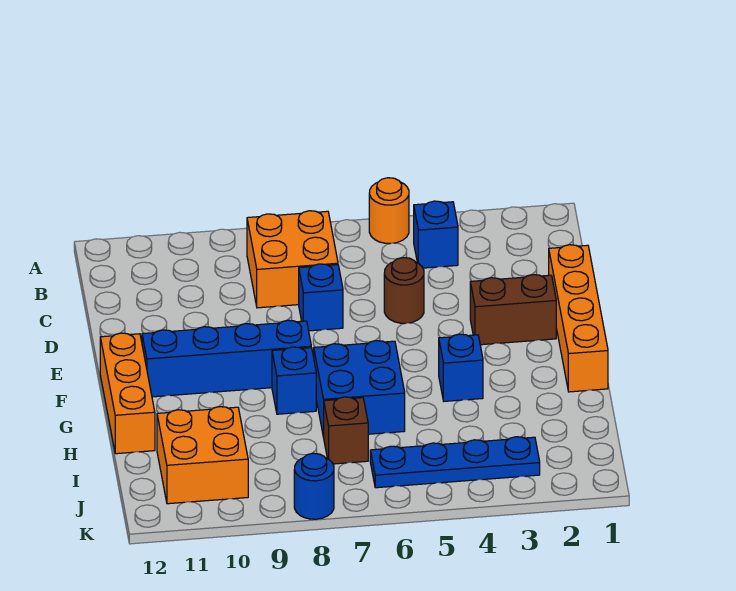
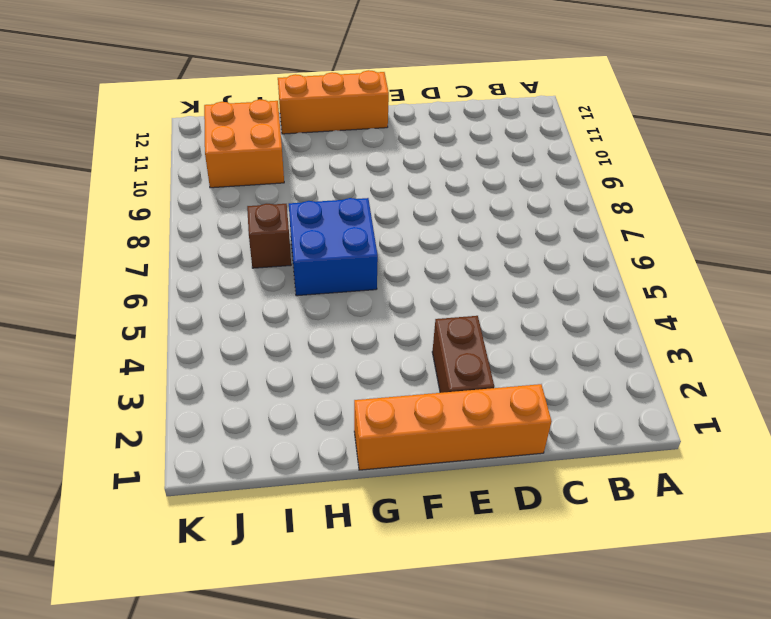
none -> orange 1x1 round brick [369,178,409,244]
none -> blue 1x1 brick [414,201,458,268]
none -> orange 2x2 brick [247,211,338,308]

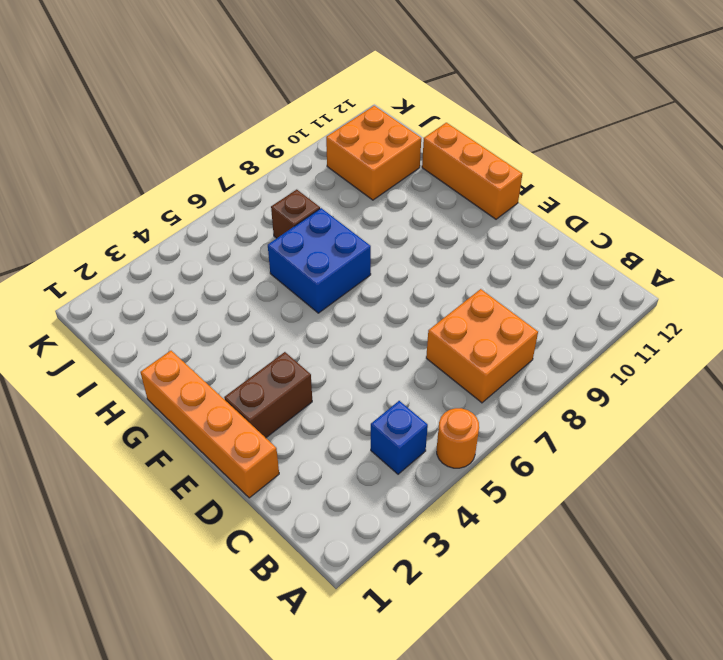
none -> brown 1x1 round brick [384,258,424,323]
none -> blue 1x1 brick [299,264,343,331]
none -> blue 1x4 brick [142,320,311,397]

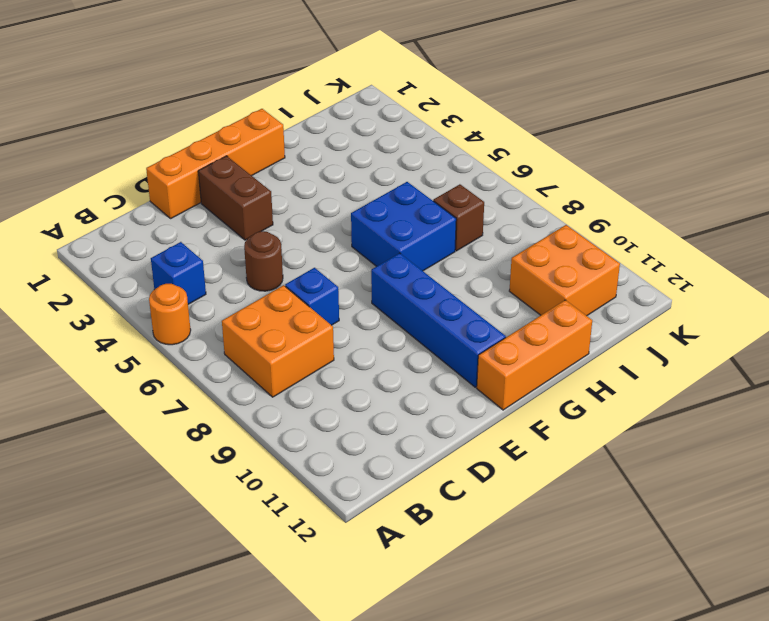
none -> blue 1x1 brick [439,334,483,401]
none -> blue 1x1 brick [272,347,316,414]
none -> blue 1x4 plate [370,437,540,488]

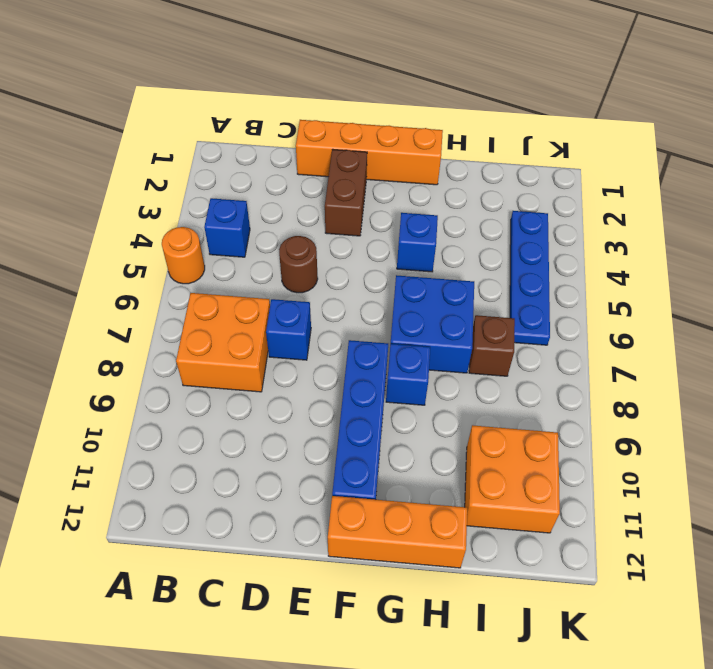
none -> blue 1x1 round brick [294,453,334,519]

